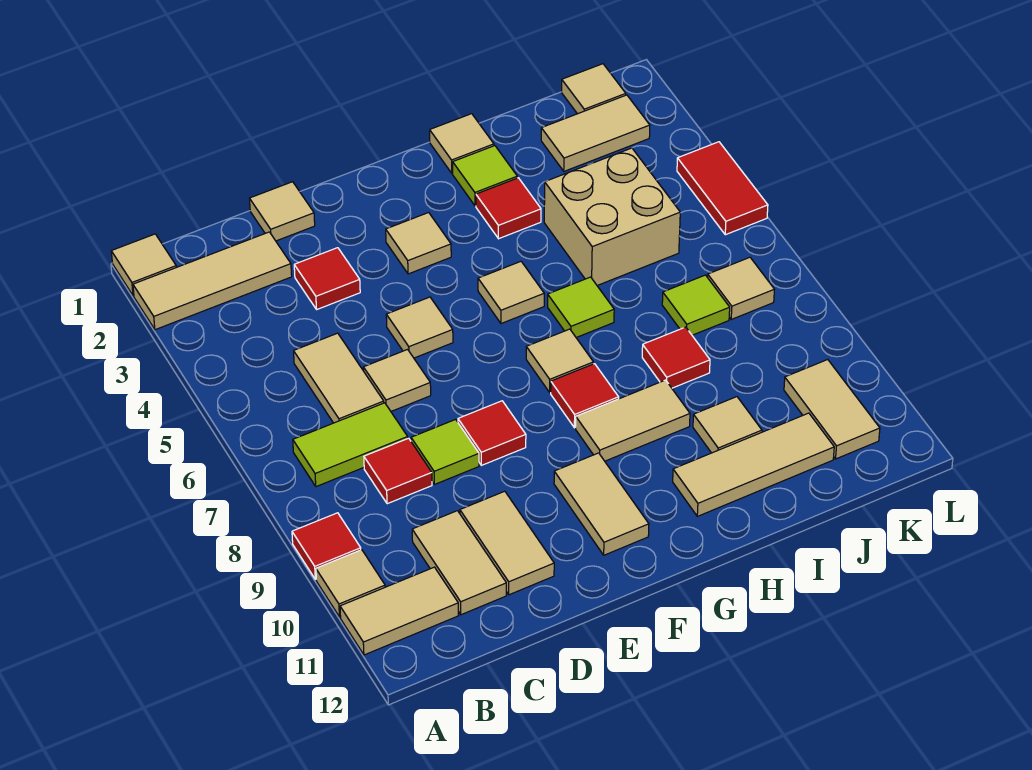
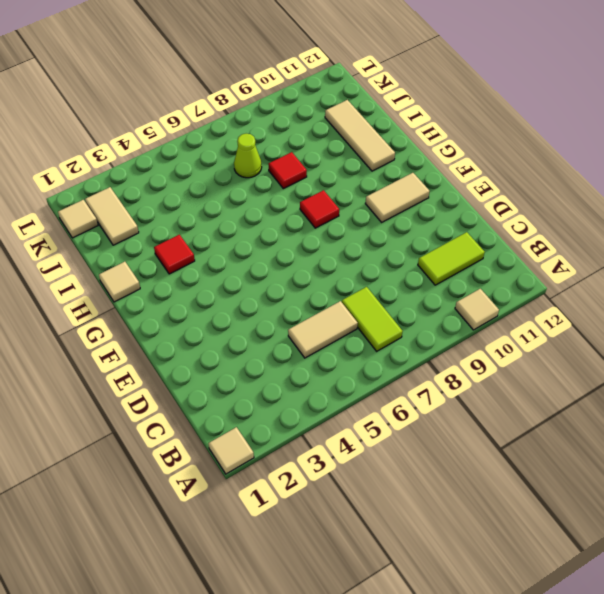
lime 1x2 tile [418,232,485,285] -> tan 1x2 tile [412,511,506,615]
lime 1x1 cone [234,134,262,178] -> lime 1x1 tile [662,275,730,335]
none -> tan 1x3 tile [133,232,292,330]
none -> red 1x1 tile [292,513,361,579]
none -> tan 1x2 tile [340,567,458,655]
none -> red 1x1 tile [364,438,432,504]

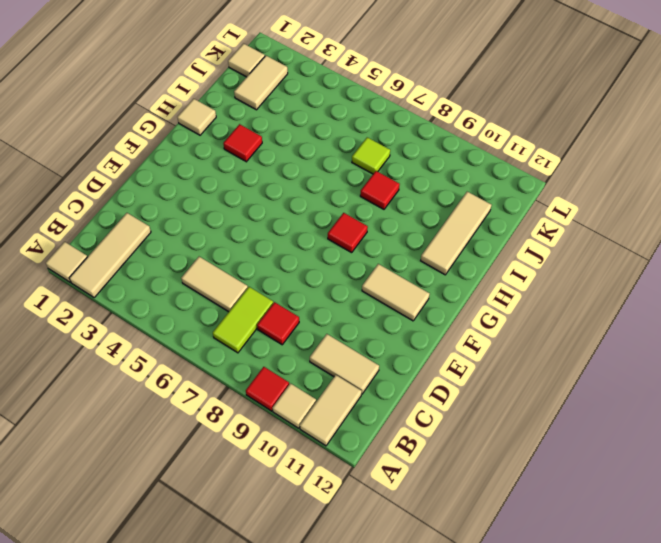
none -> tan 1x1 tile [250,182,315,241]
none -> red 1x1 tile [294,248,360,309]
none -> tan 1x1 tile [363,350,431,411]
none -> lime 1x1 tile [411,420,479,484]

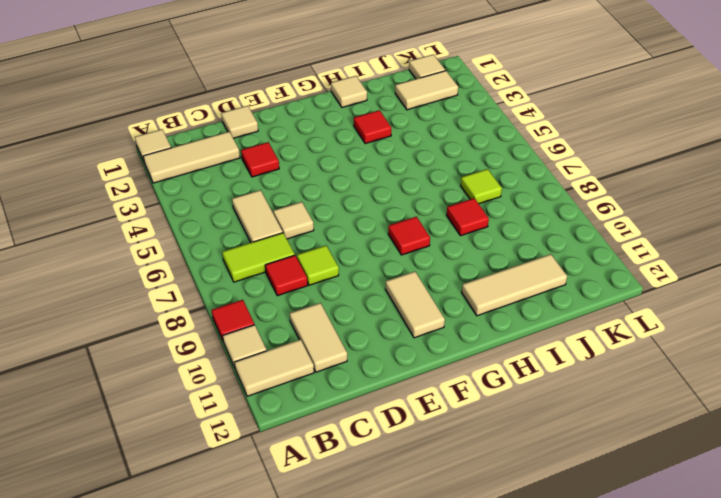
none -> tan 1x2 tile [460,491,554,595]
none -> tan 1x1 tile [386,297,453,358]
none -> red 1x1 tile [458,401,526,465]
none -> tan 1x1 tile [386,213,451,274]

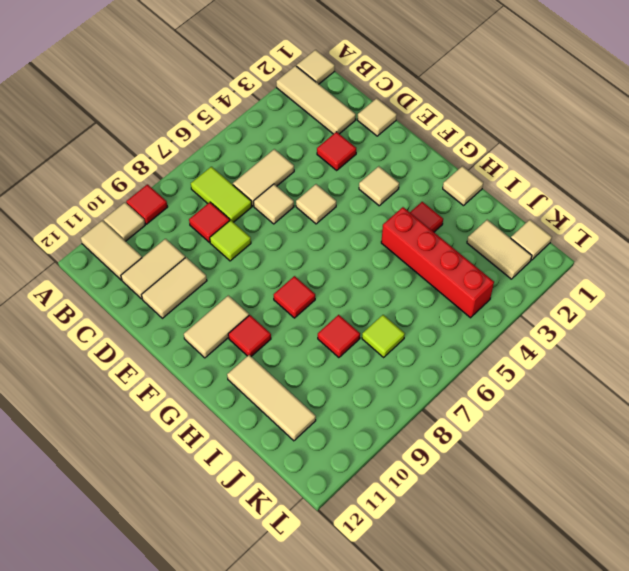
red 1x1 tile [228,315,271,356] -> red 1x1 tile moved to [458,401,526,465]
red 1x4 brick [381,207,494,318] -> tan 2x2 brick [544,148,680,285]
none -> tan 1x1 tile [478,262,544,324]
none -> tan 1x1 tile [526,329,593,392]
none -> tan 1x2 tile [576,380,690,461]
none -> lime 1x1 tile [453,146,517,206]

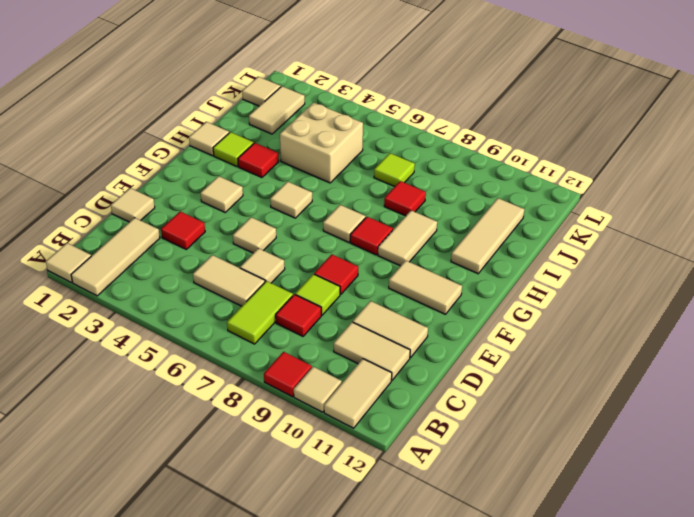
none -> lime 1x1 tile [548,277,614,338]
none -> tan 1x1 tile [693,397,762,453]
none -> tan 1x1 tile [708,257,774,319]
none -> tan 1x2 tile [784,360,880,459]

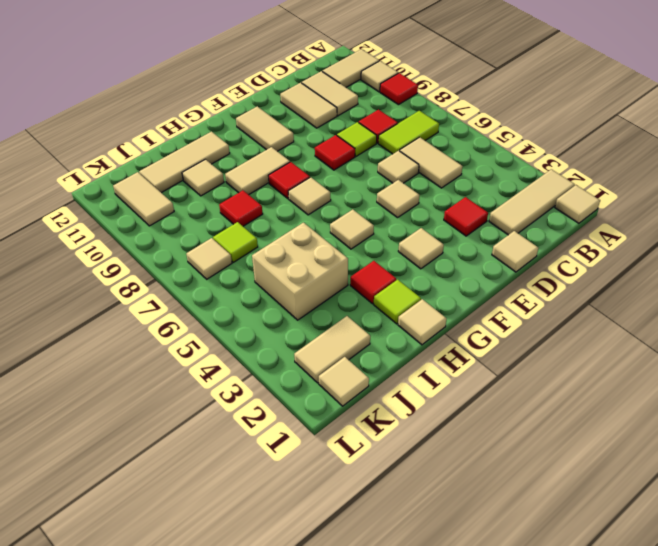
none -> lime 1x1 tile [548,277,614,338]
none -> red 1x2 tile [677,142,768,235]

